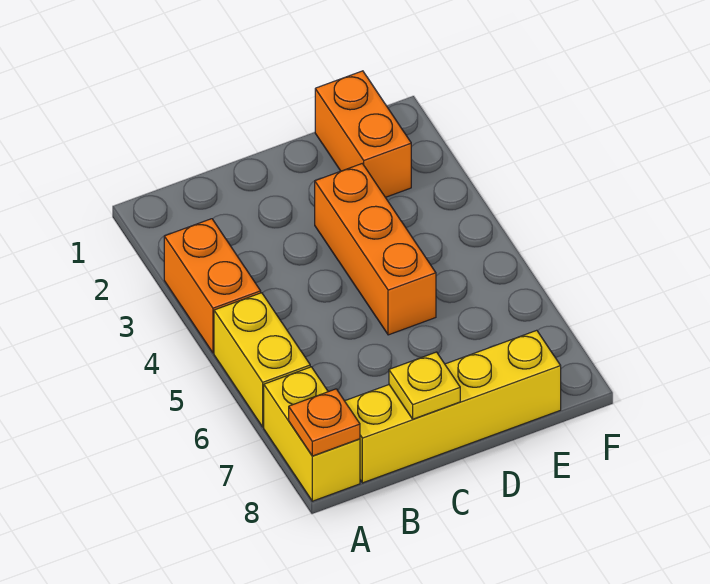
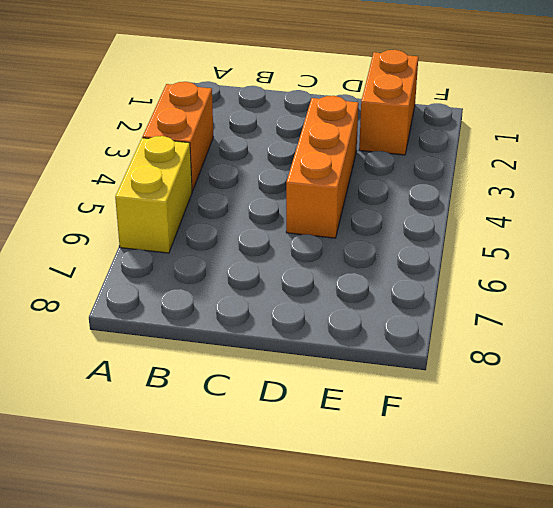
none -> yellow 1x2 brick [264,367,360,501]
none -> yellow 1x4 brick [345,330,561,483]

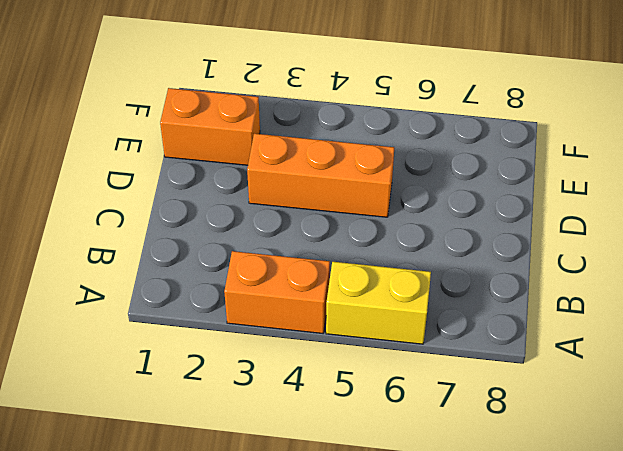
none -> yellow 1x2 brick [264,367,360,501]
none -> yellow 1x4 brick [345,330,561,483]

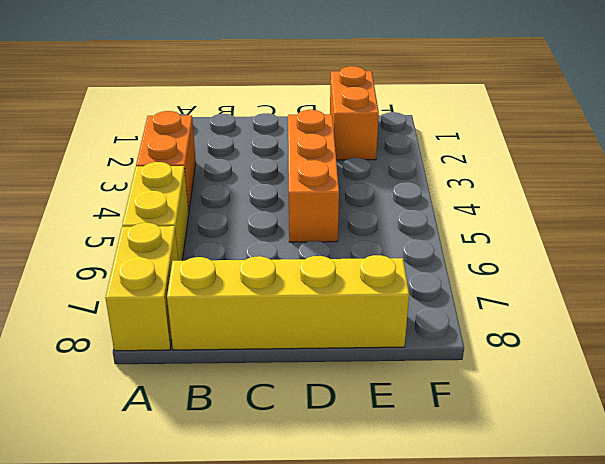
none -> orange 1x1 plate [289,389,360,456]
none -> yellow 1x1 plate [389,352,460,419]

